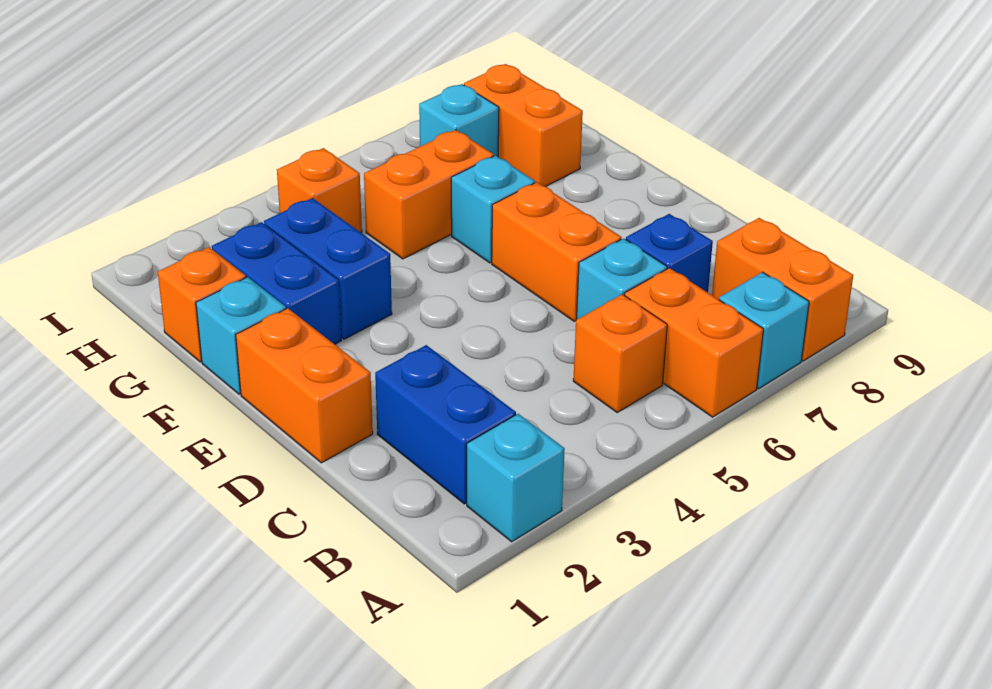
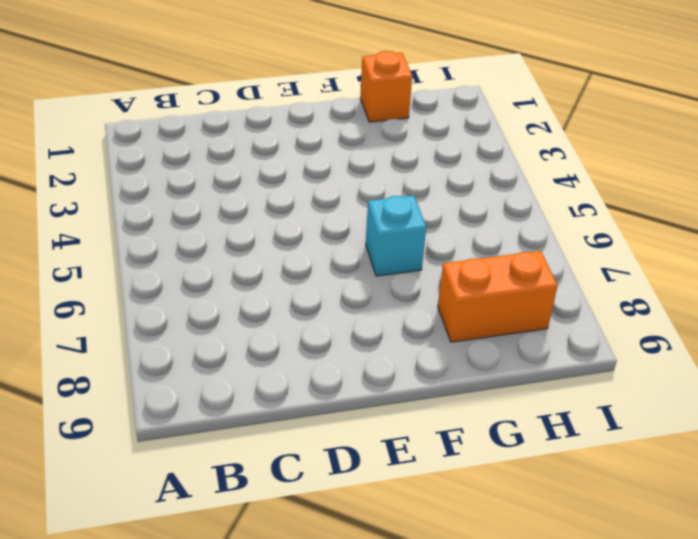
none -> cyan 1x1 brick [467,414,565,542]
none -> orange 1x2 brick [624,268,764,417]
none -> cyan 1x1 brick [719,272,809,388]

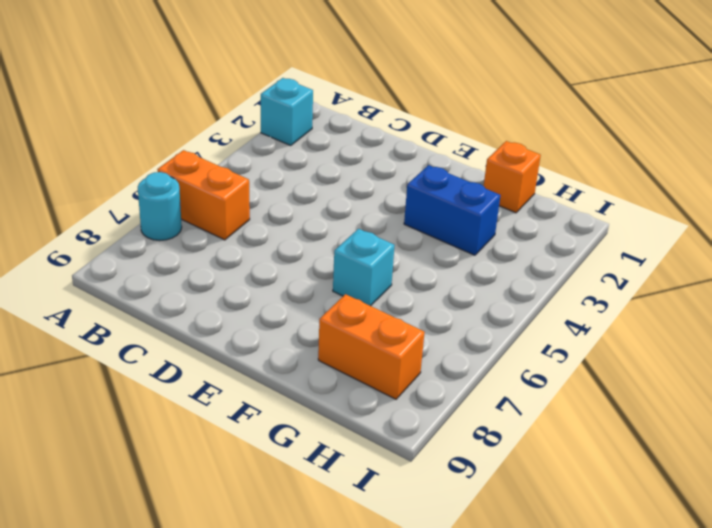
cyan 1x1 round brick [138,172,182,241] -> cyan 1x1 brick [719,272,809,388]
none -> orange 1x2 brick [712,218,853,361]
none -> blue 1x2 brick [375,345,516,504]
none -> orange 1x1 brick [573,294,667,413]

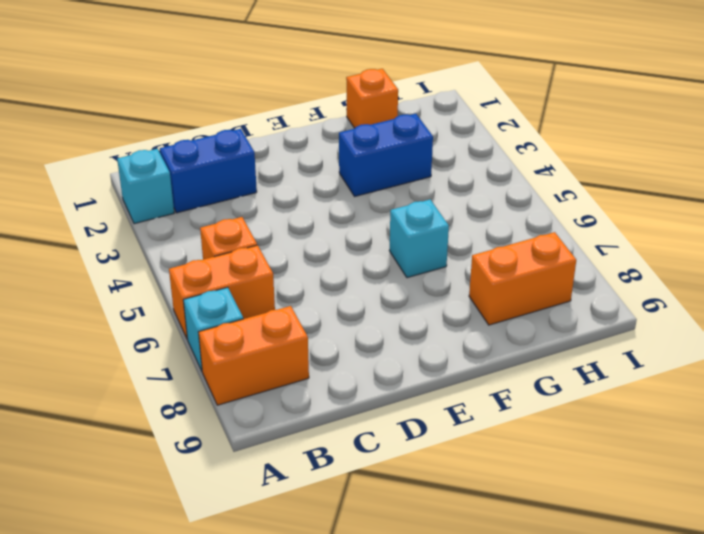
none -> cyan 1x1 brick [576,238,667,320]
none -> blue 1x1 brick [626,214,713,292]
none -> orange 1x2 brick [236,308,373,463]

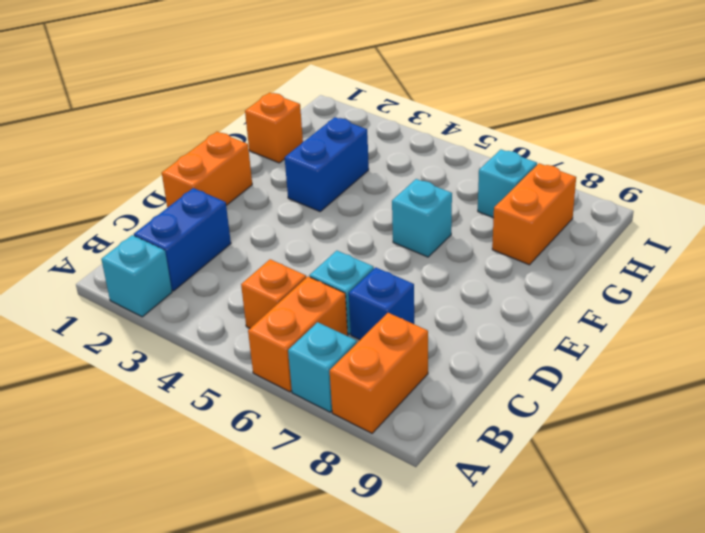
none -> orange 1x2 brick [492,182,622,321]
none -> cyan 1x1 brick [196,277,286,394]
none -> blue 1x2 brick [212,222,342,344]

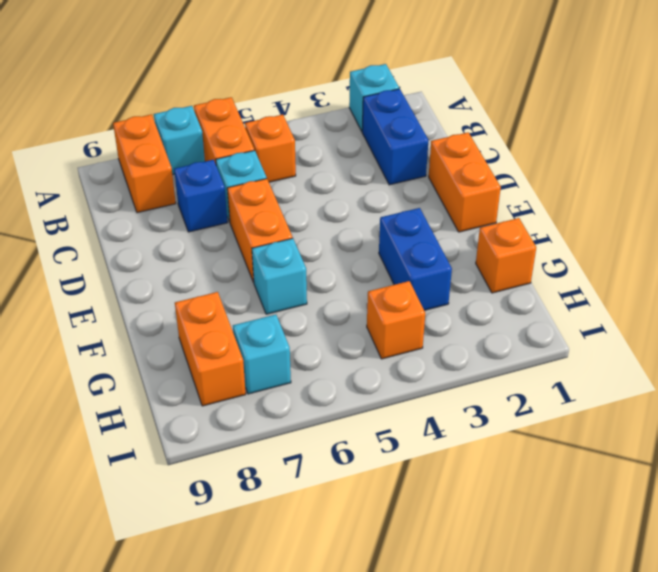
none -> cyan 1x1 brick [196,277,286,394]
none -> blue 1x2 brick [212,222,342,344]
none -> orange 1x2 brick [364,130,494,259]

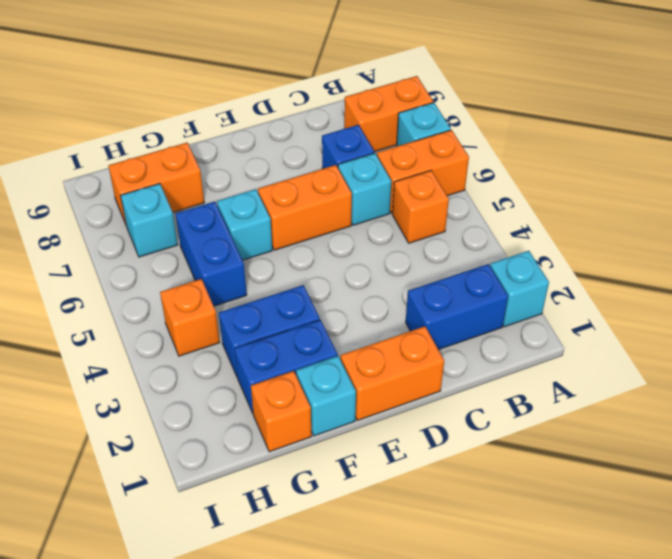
blue 1x2 brick [176,202,247,306] -> orange 1x2 brick [364,130,494,259]

